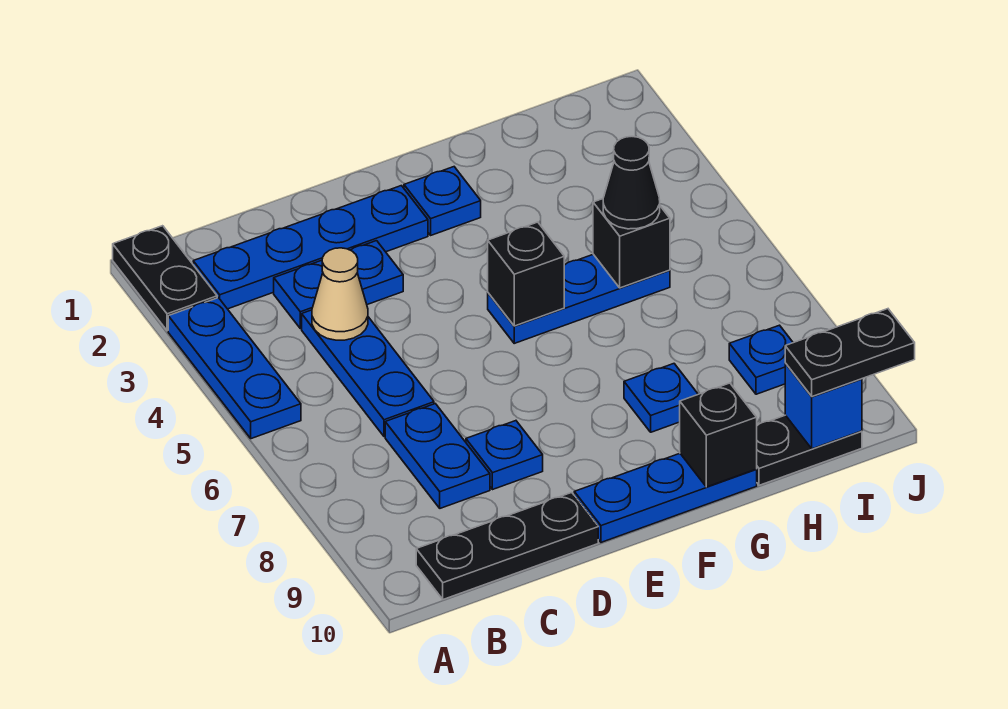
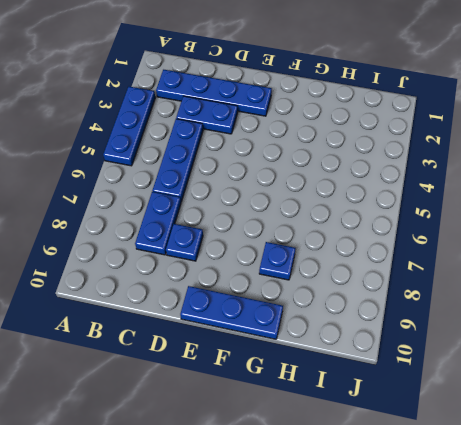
none -> black 1x2 plate [113,226,217,331]
none -> black 1x3 plate [416,493,598,599]
none -> blue 1x1 plate [404,167,481,235]

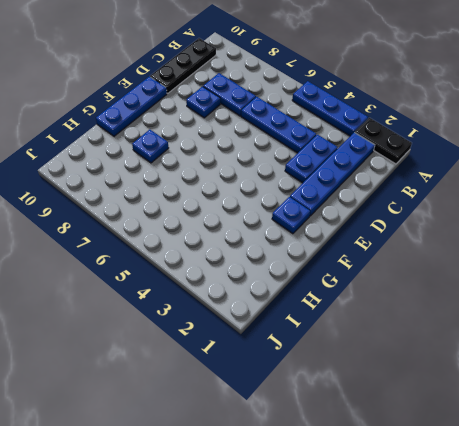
none -> blue 1x3 plate [488,254,670,343]
none -> black 1x2 plate [756,415,862,485]
none -> blue 1x1 plate [729,325,793,394]

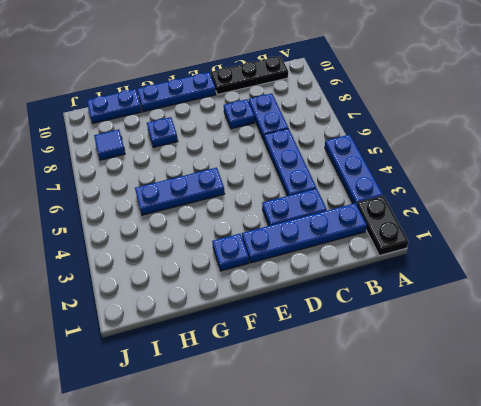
blue 1x2 plate [87,89,142,123] -> black 1x2 plate [756,415,862,485]
blue 1x1 tile [94,129,125,160] -> blue 1x1 plate [729,325,793,394]
none -> tan 1x1 cone [312,248,368,340]
none -> black 1x1 brick [488,222,564,326]
none -> black 1x1 brick [680,383,757,487]

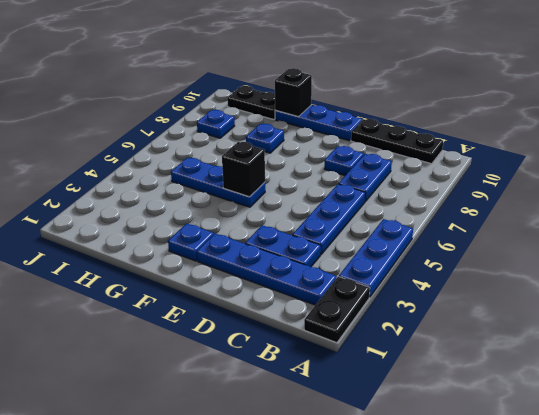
none -> tan 1x1 cone [312,248,368,340]
none -> black 1x1 brick [593,199,670,288]
none -> blue 1x1 brick [785,363,862,449]

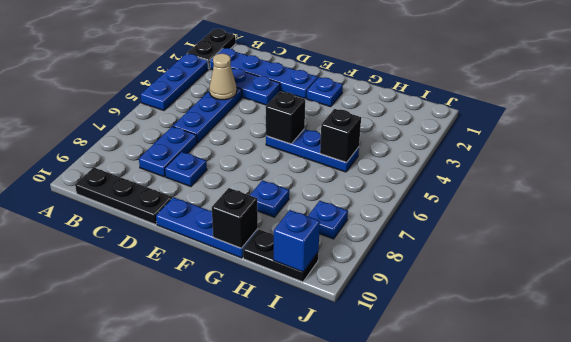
none -> black 1x1 cone [603,137,660,229]
none -> black 1x2 plate [785,309,915,397]

